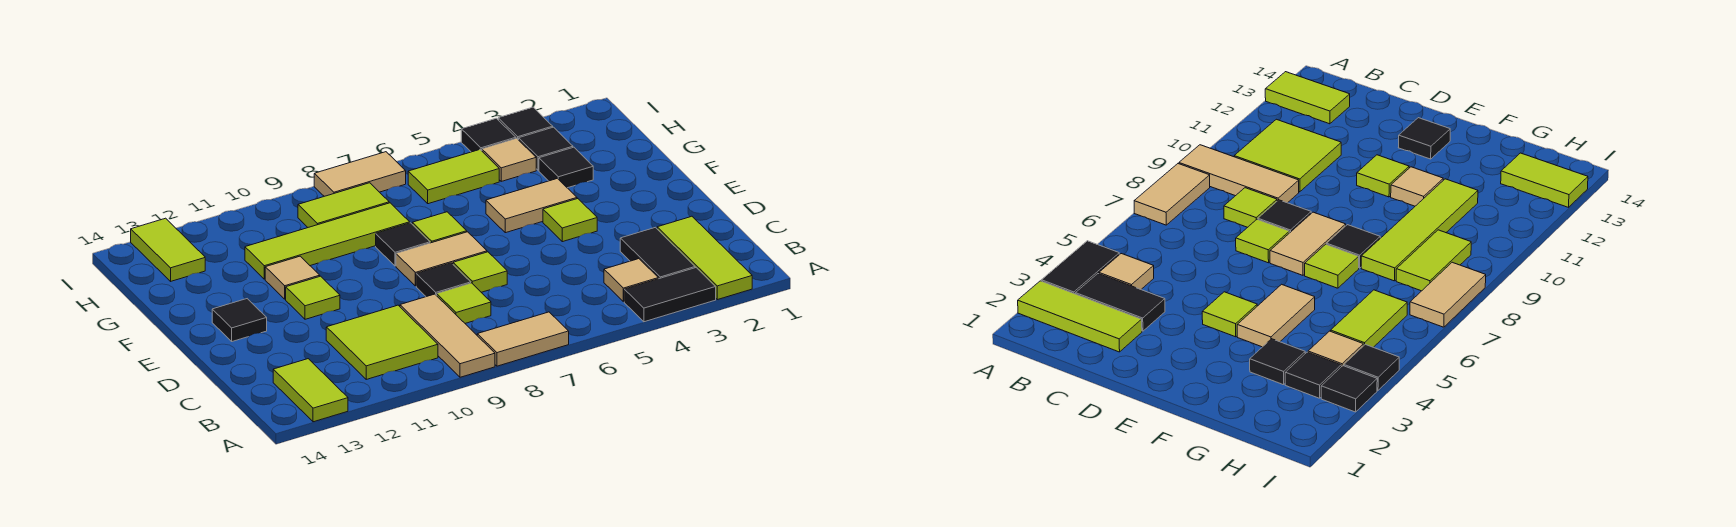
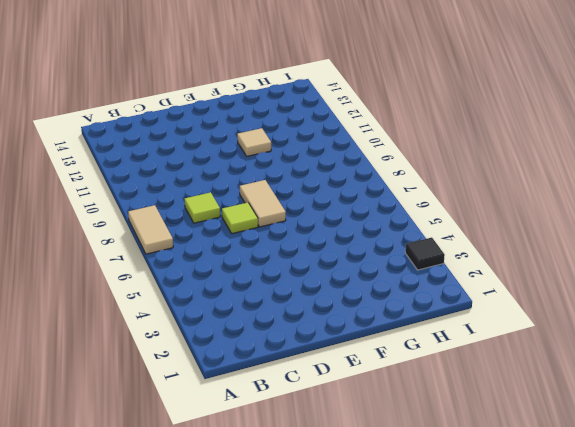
none -> lime 1x3 tile [657,216,752,300]
none -> black 1x2 tile [624,268,716,322]
none -> tan 1x3 tile [400,294,495,377]

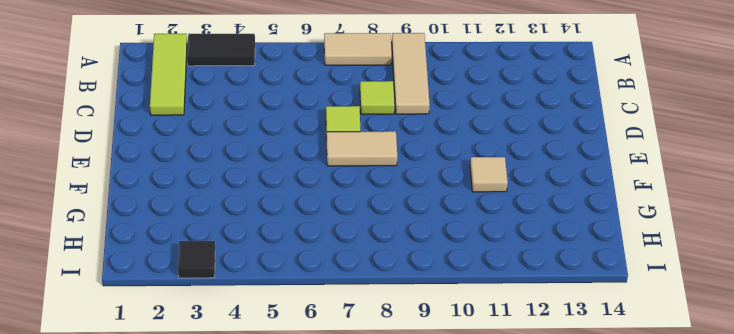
none -> lime 1x2 tile [273,359,348,422]
none -> black 1x2 tile [620,227,695,279]
none -> tan 1x1 tile [604,259,658,302]

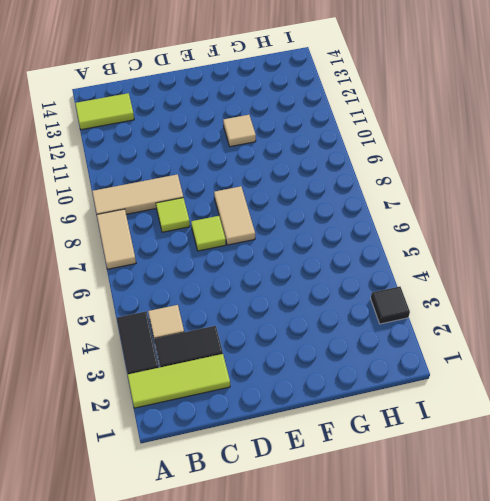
none -> lime 2x2 tile [326,305,438,379]
none -> black 1x1 tile [416,263,471,297]
none -> lime 1x1 tile [543,199,597,242]

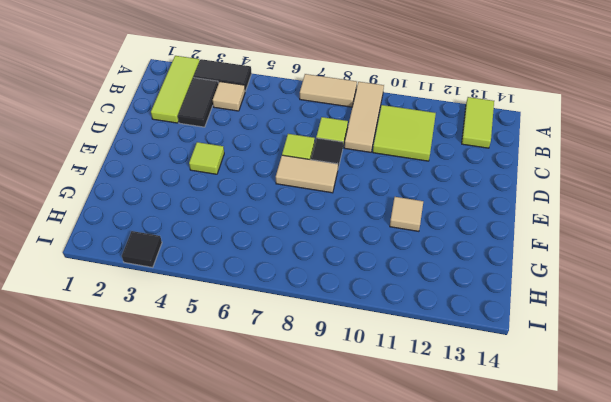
none -> lime 1x1 tile [286,276,340,319]
none -> black 1x1 tile [212,299,267,341]
none -> tan 1x2 tile [486,179,577,233]

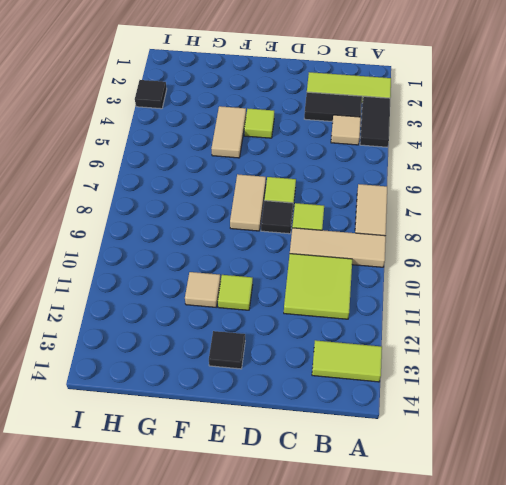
none -> lime 1x1 tile [412,212,467,243]
none -> black 1x1 tile [376,223,430,266]
none -> black 1x1 tile [539,147,593,188]

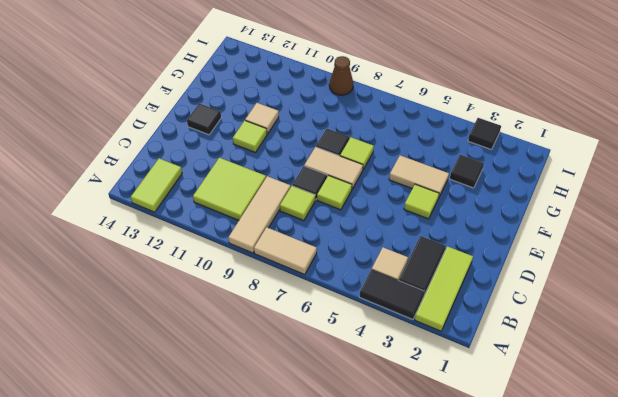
brown 1x1 cone [329,56,353,95] -> none
none -> lime 1x4 tile [245,203,410,279]
none -> black 1x1 tile [519,127,573,170]
none -> tan 1x1 tile [482,138,536,181]

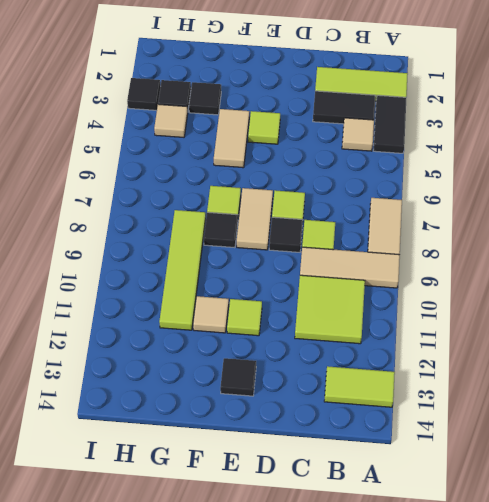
none -> lime 1x2 tile [408,150,499,204]
none -> lime 1x2 tile [298,183,389,227]
none -> lime 1x2 tile [131,218,205,281]

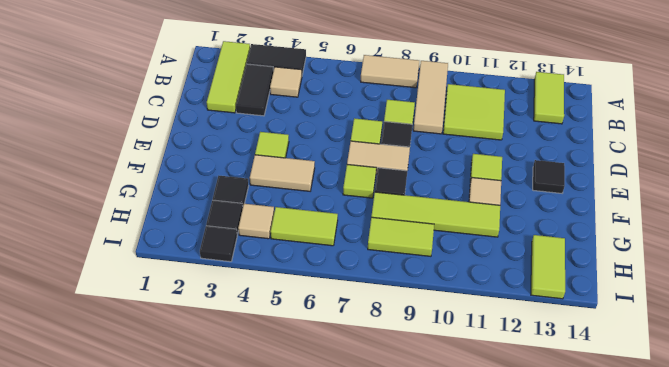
none -> black 1x1 tile [461,118,516,152]
none -> tan 1x2 tile [314,152,406,196]

